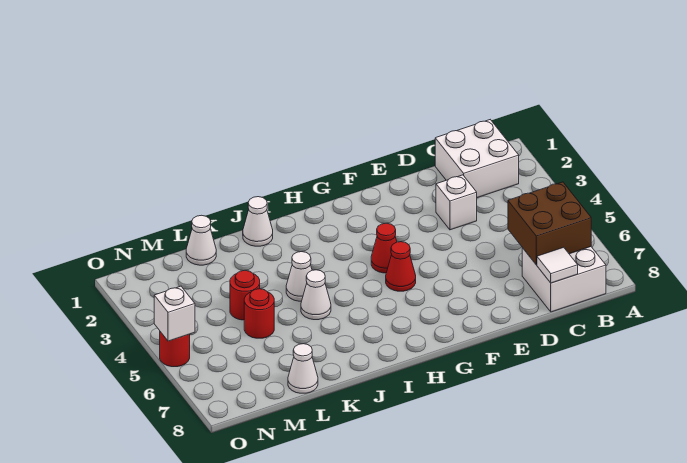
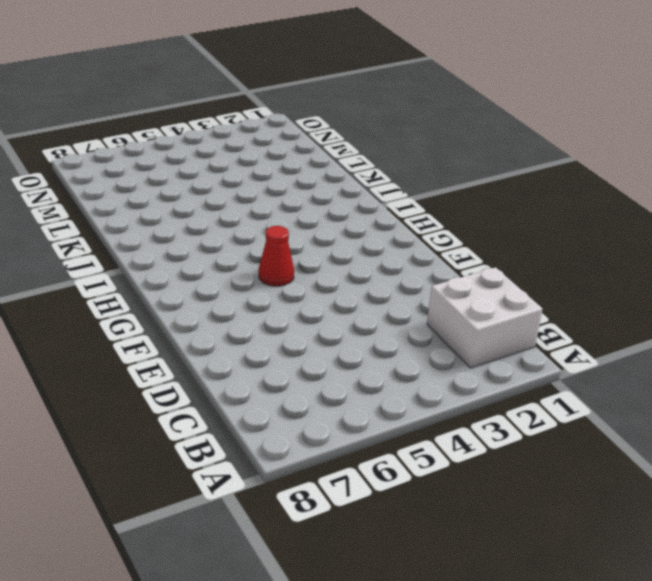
none -> white 2x2 brick [522,247,606,312]
none -> white 1x1 brick [436,175,477,230]
none -> red 1x1 cone [371,223,397,273]

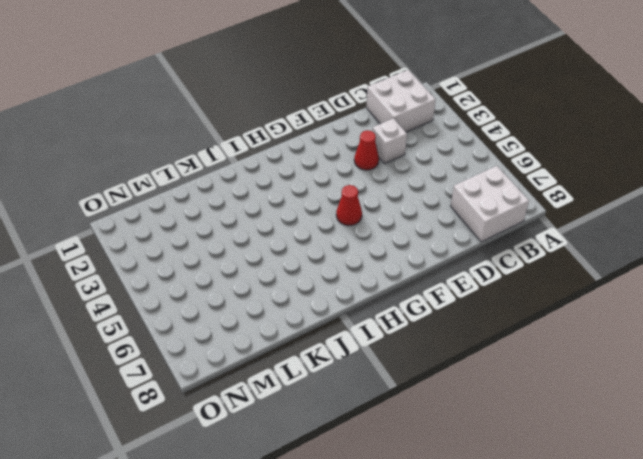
red 1x1 cone [354,130,379,170] -> red 1x1 cone moved to [371,223,397,273]
none -> white 1x1 cone [243,197,273,246]
none -> white 1x1 cone [286,252,312,301]
none -> white 1x1 cone [301,270,331,320]

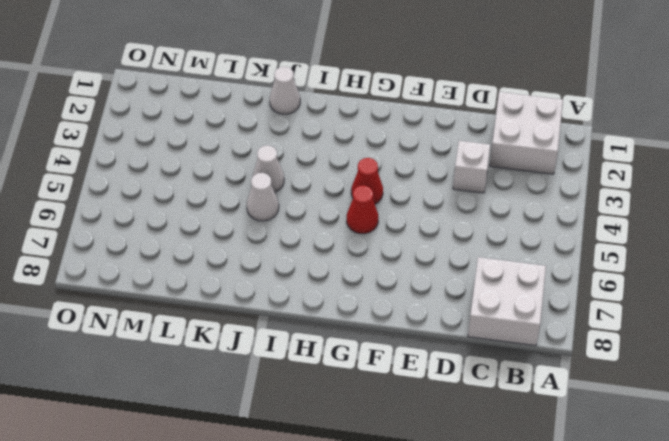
none -> white 1x1 cone [186,215,216,265]
none -> red 1x1 round brick [230,270,260,320]
none -> red 1x1 round brick [244,289,274,338]

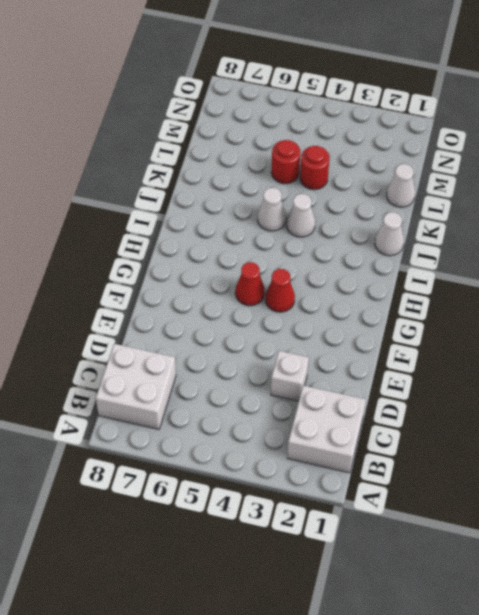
none -> white 1x1 cone [288,344,318,393]
none -> red 1x1 round brick [160,332,190,367]
none -> brown 2x2 brick [508,182,591,265]

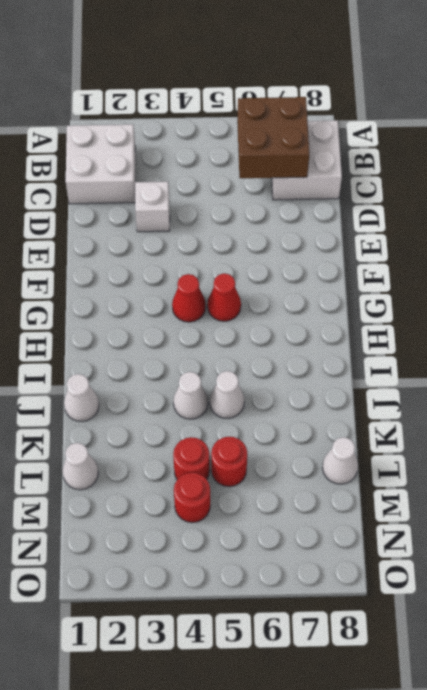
red 1x1 round brick [174,473,210,523] -> red 1x1 round brick moved to [160,332,190,367]
none -> white 1x1 tile [537,247,578,283]
none -> white 1x1 brick [154,286,195,341]

